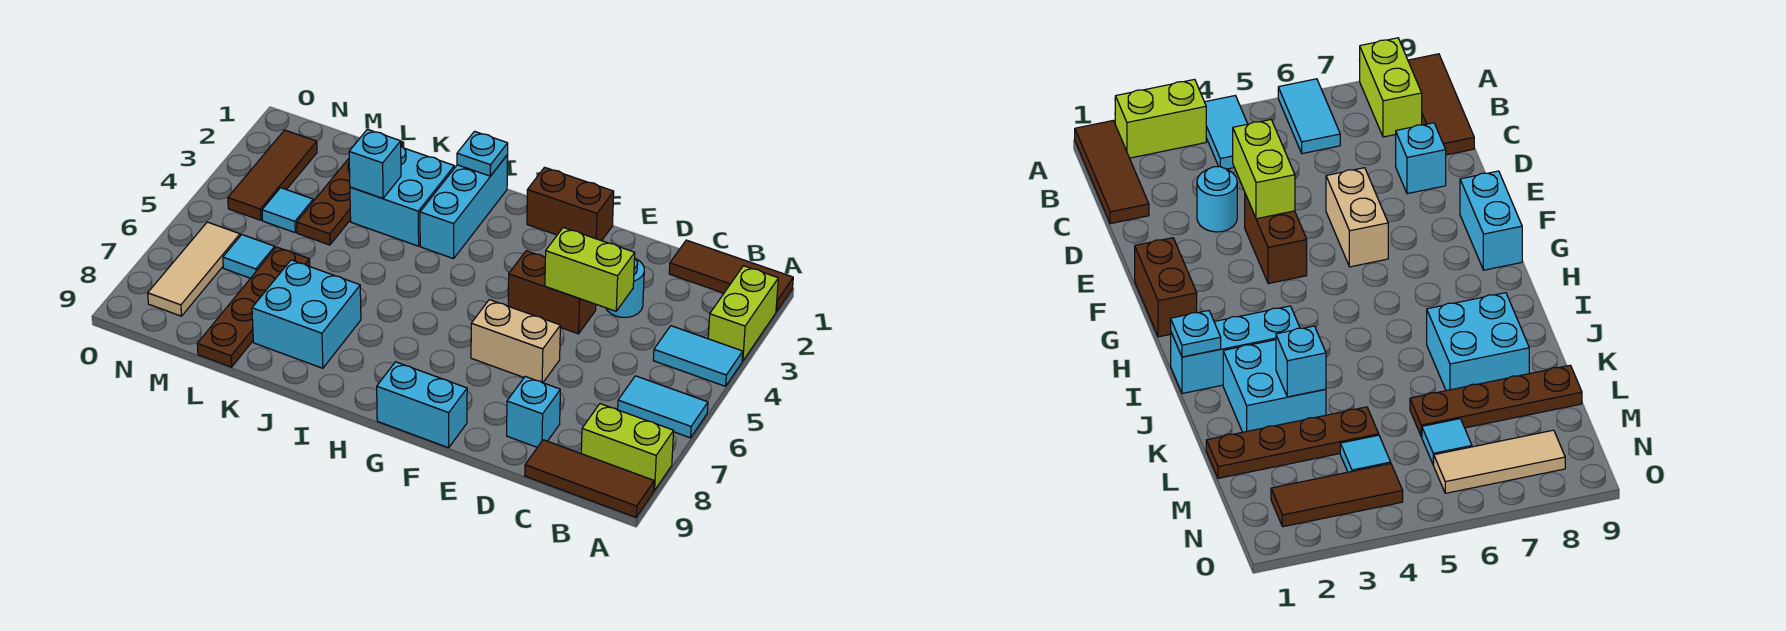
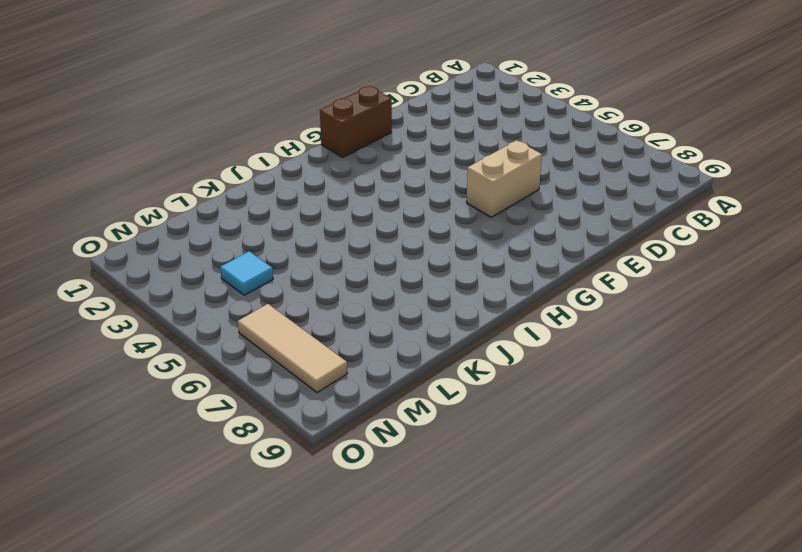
none -> brown 1x3 tile [669,240,793,312]
none -> lime 1x2 brick [708,266,778,361]
none -> cyan 1x2 tile [653,326,743,386]

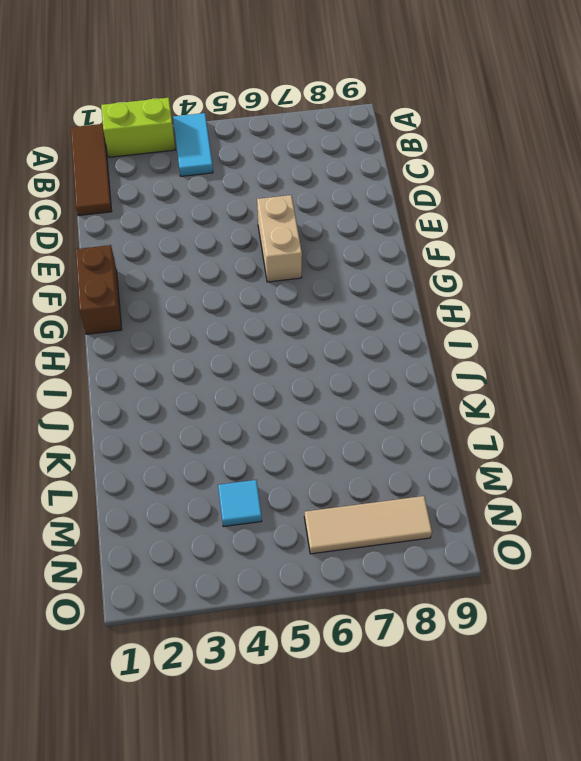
none -> cyan 1x2 tile [618,376,708,438]
none -> lime 1x2 brick [581,404,674,491]
none -> brown 1x3 tile [525,440,654,517]

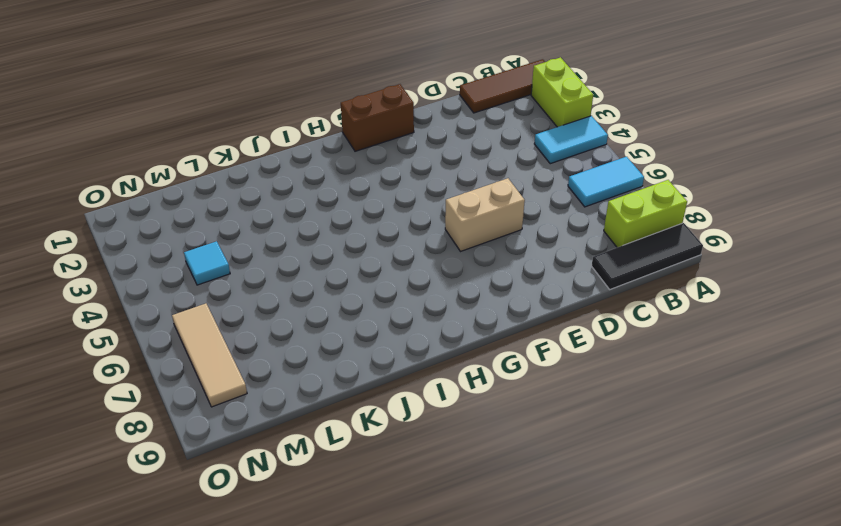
black 1x3 tile [592,223,703,289] -> brown 1x3 tile [525,440,654,517]
none -> cyan 1x1 round brick [606,259,644,317]
none -> cyan 1x1 brick [507,377,560,447]
none -> brown 1x2 brick [508,251,596,334]

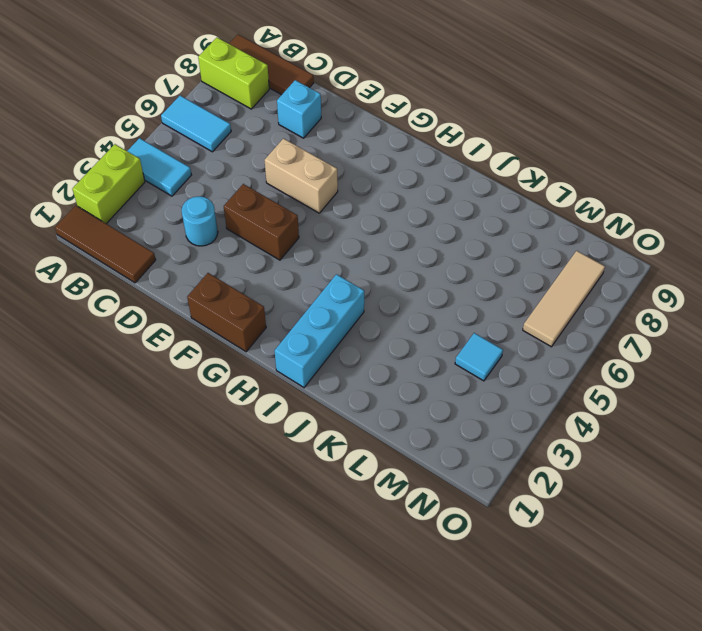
none -> cyan 1x2 brick [377,362,467,448]
none -> cyan 2x2 brick [350,147,454,246]
none -> cyan 2x2 brick [252,260,361,368]

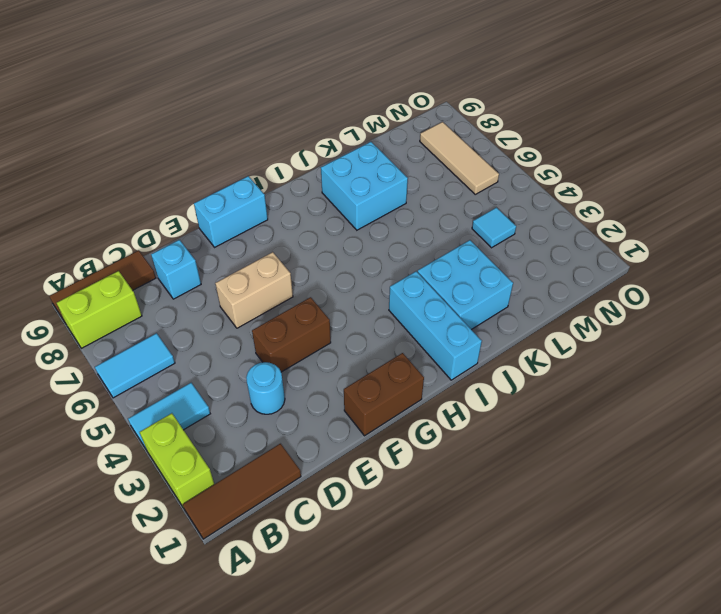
none -> brown 1x4 plate [297,142,404,245]
none -> brown 1x4 plate [197,247,310,367]
none -> cyan 1x1 tile [223,235,275,278]

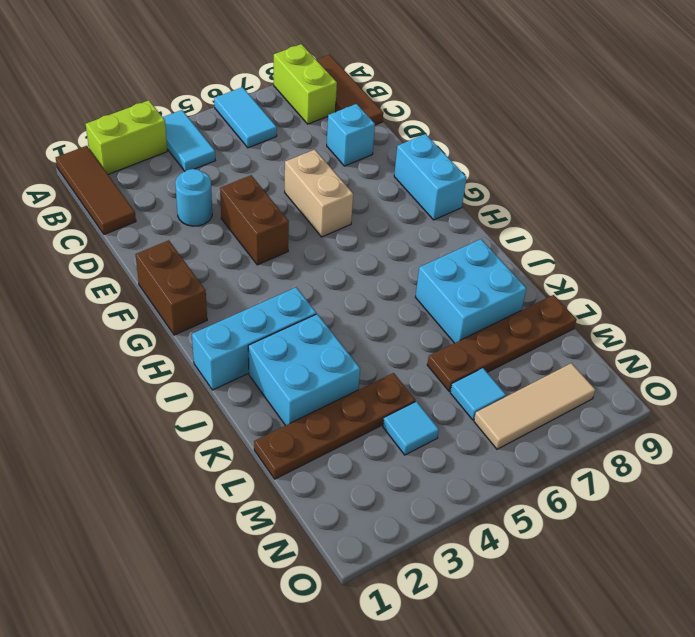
none -> brown 1x3 tile [228,130,317,220]
none -> lime 1x2 brick [545,227,635,311]
none -> cyan 1x1 plate [457,131,508,176]

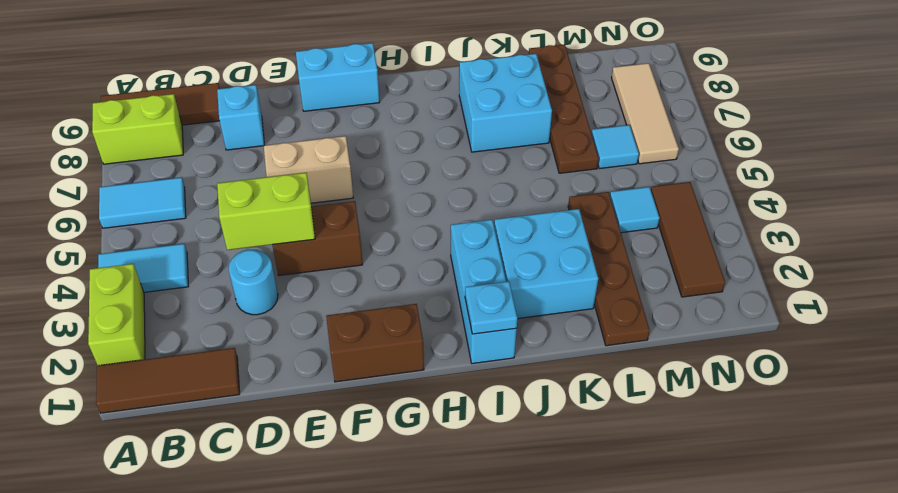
none -> cyan 1x1 brick [349,129,401,198]

